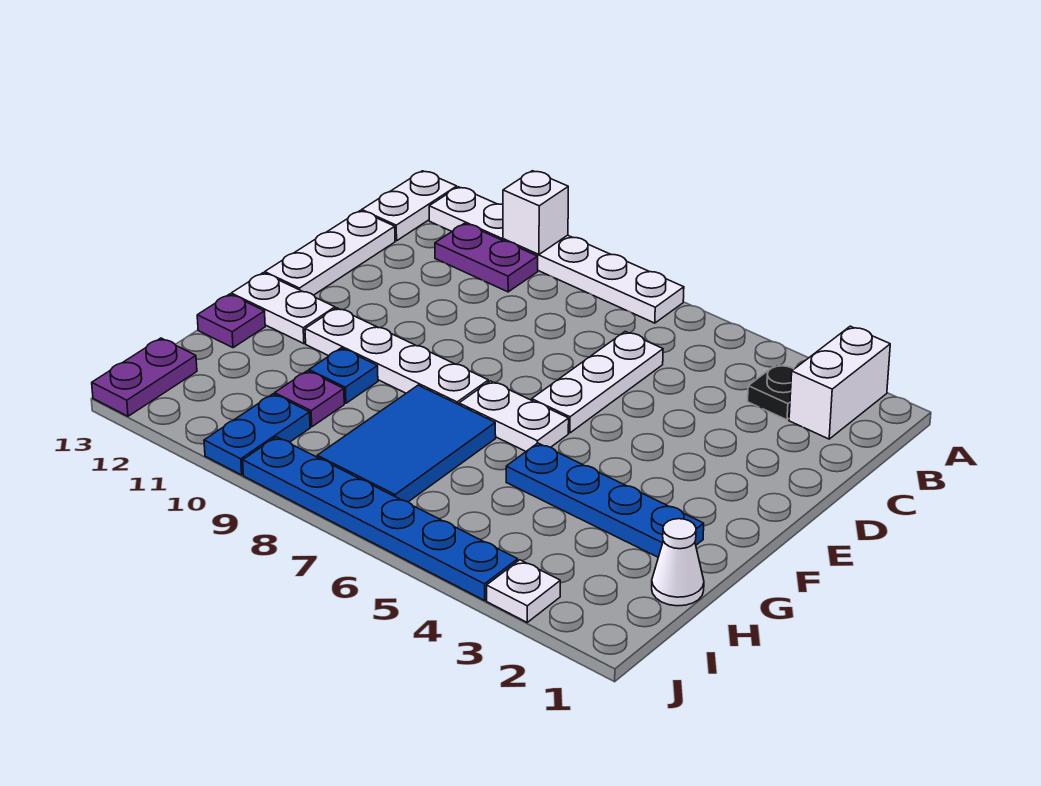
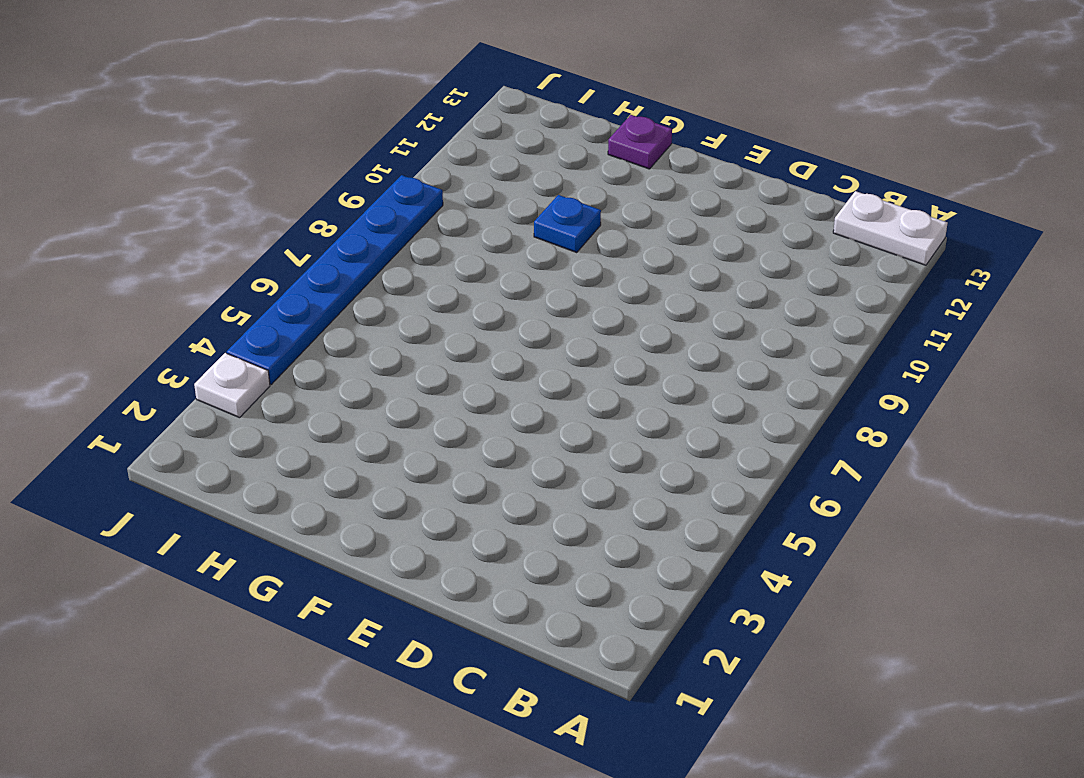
none -> white 1x2 brick [789,326,890,439]
none -> white 1x6 plate [429,187,684,323]
none -> black 1x1 plate [748,364,794,420]

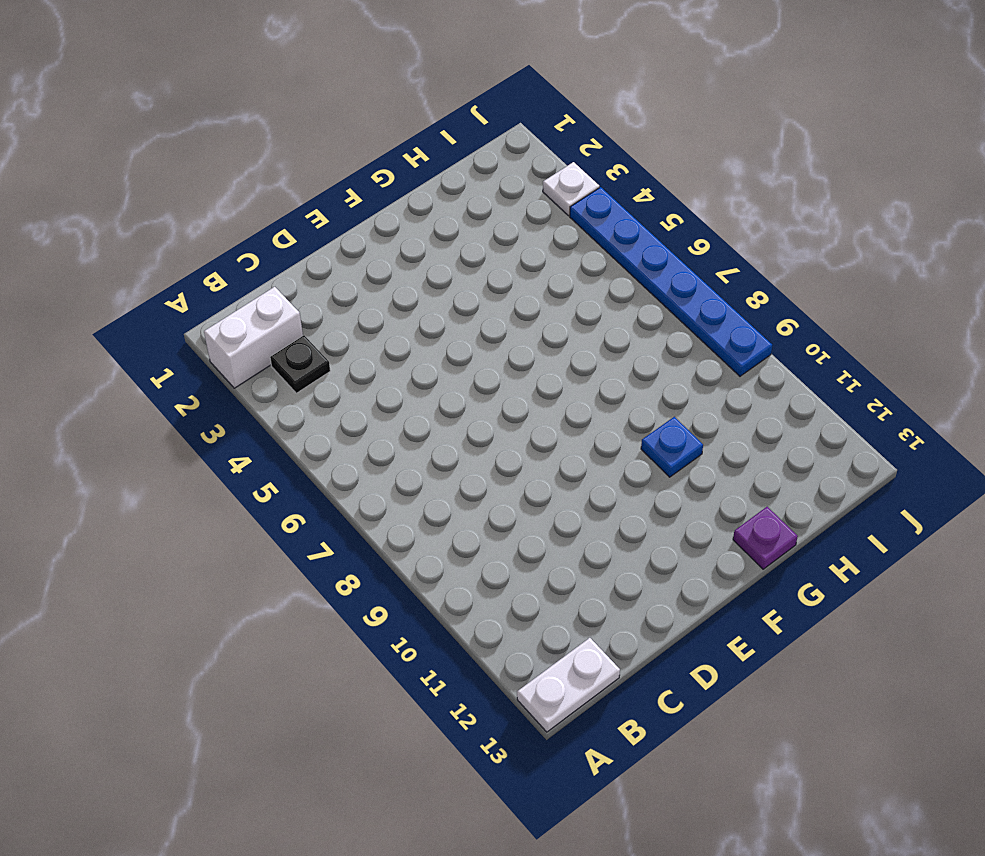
none -> white 1x6 plate [429,187,684,323]
none -> purple 1x2 plate [435,223,538,292]
none -> white 1x3 plate [532,332,663,433]

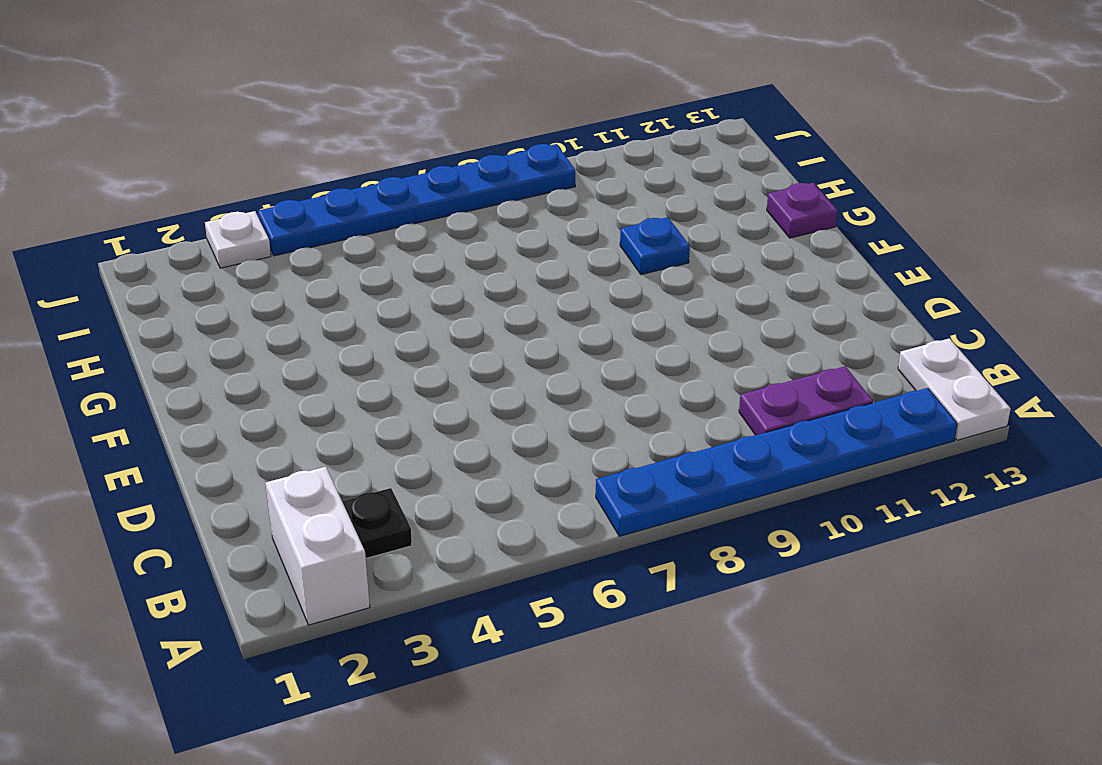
blue 1x6 plate [596,388,957,536] -> white 1x6 plate [429,187,684,323]
none -> white 1x3 plate [532,332,663,433]
none -> white 1x3 plate [265,211,395,295]
none -> white 1x2 plate [459,381,569,451]

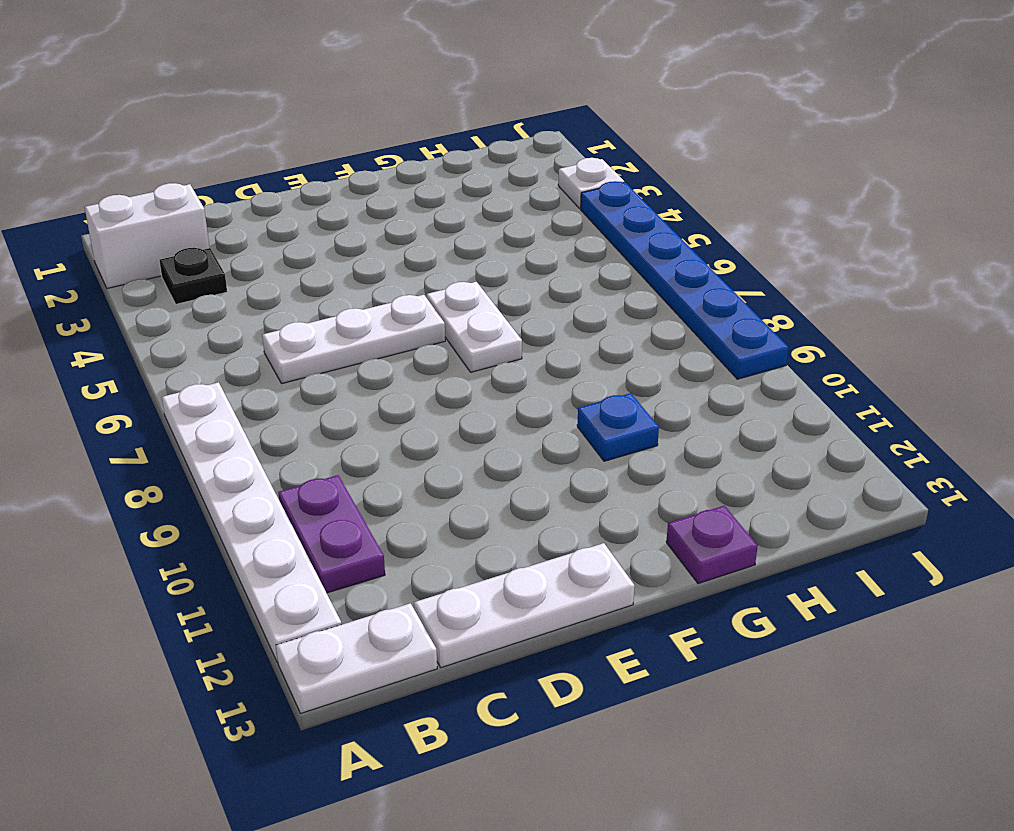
none -> white 1x4 plate [305,308,488,405]
none -> white 1x2 plate [231,273,335,344]
none -> blue 1x4 plate [506,443,704,557]

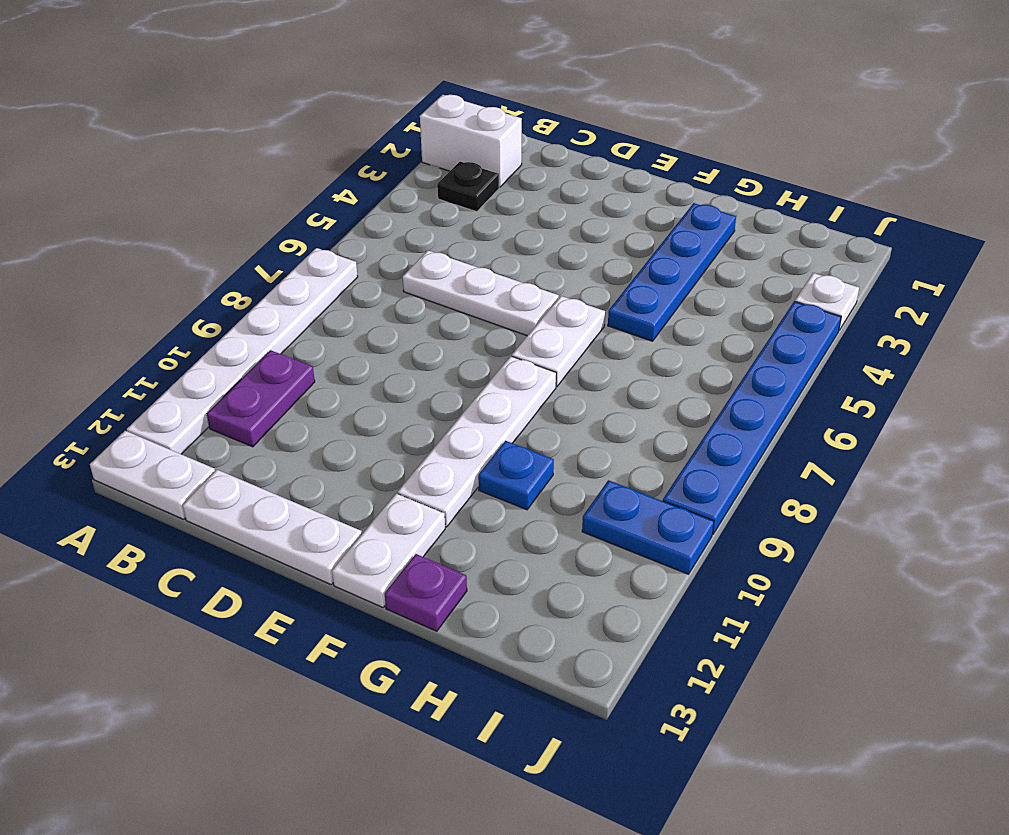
none -> blue 2x3 tile [317,385,496,502]
none -> white 1x1 cone [652,519,704,606]
none -> purple 1x1 plate [275,371,344,427]

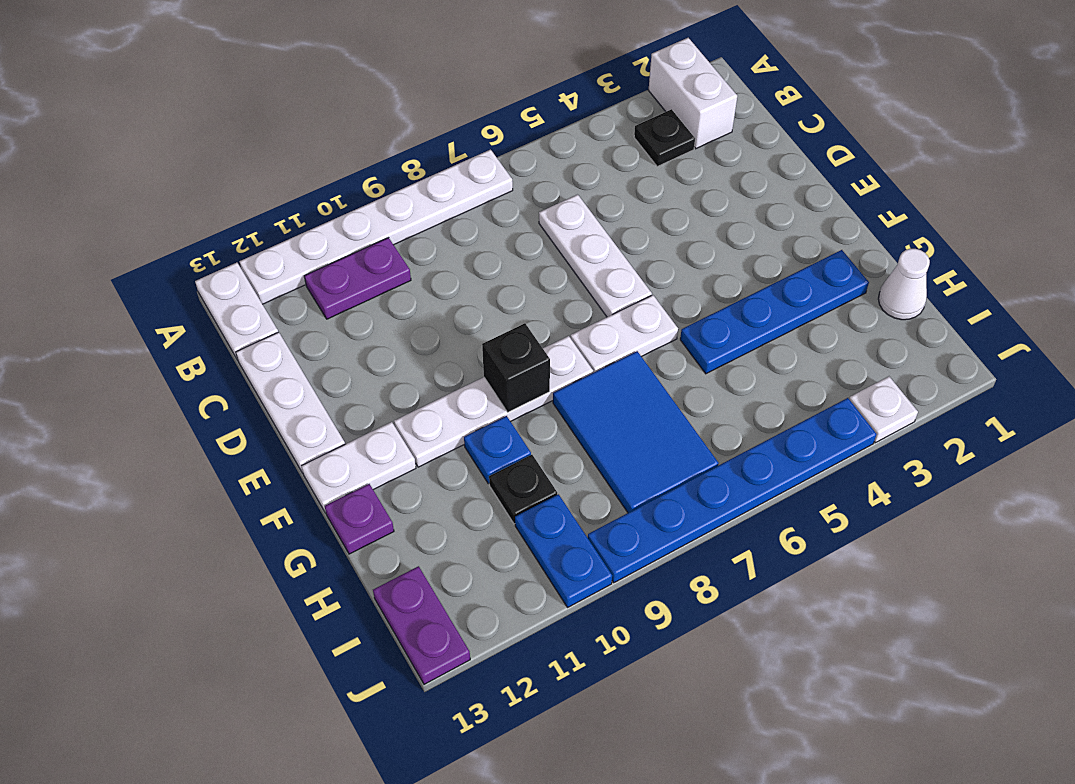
black 1x1 brick [482,323,550,412] -> none
black 1x1 plate [489,455,557,524] -> purple 1x1 plate [275,371,344,427]
none -> white 1x1 brick [503,171,568,254]

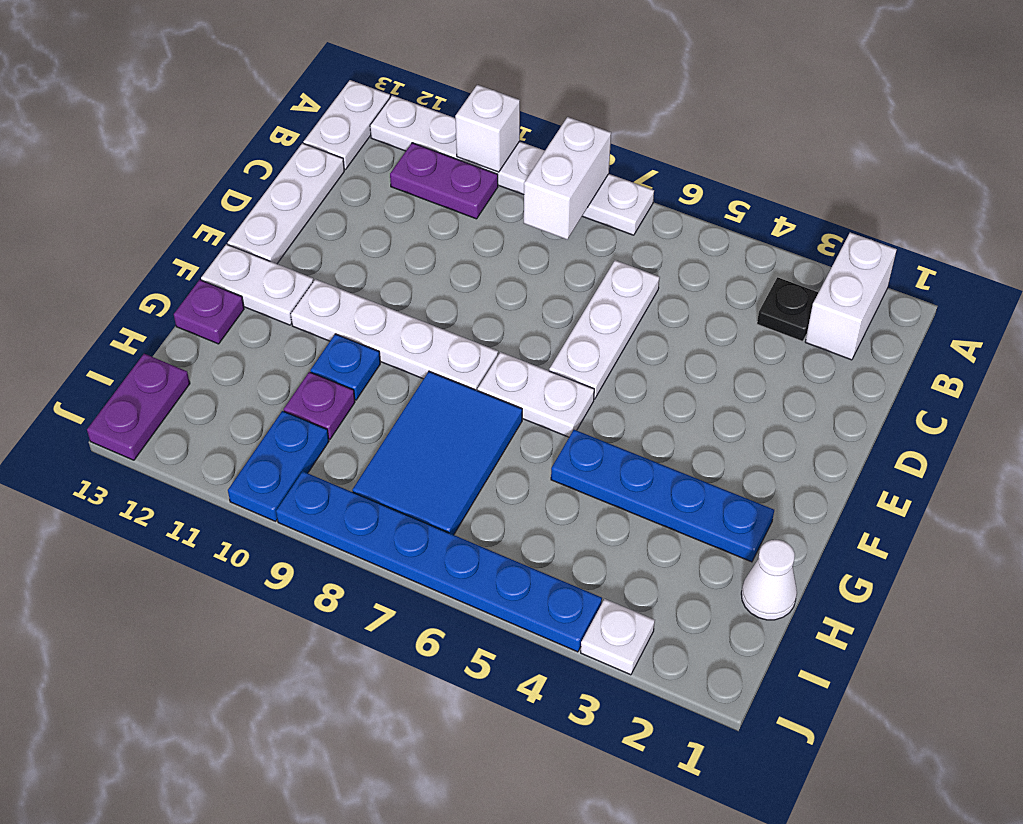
white 1x2 brick [524,117,611,239] -> none

